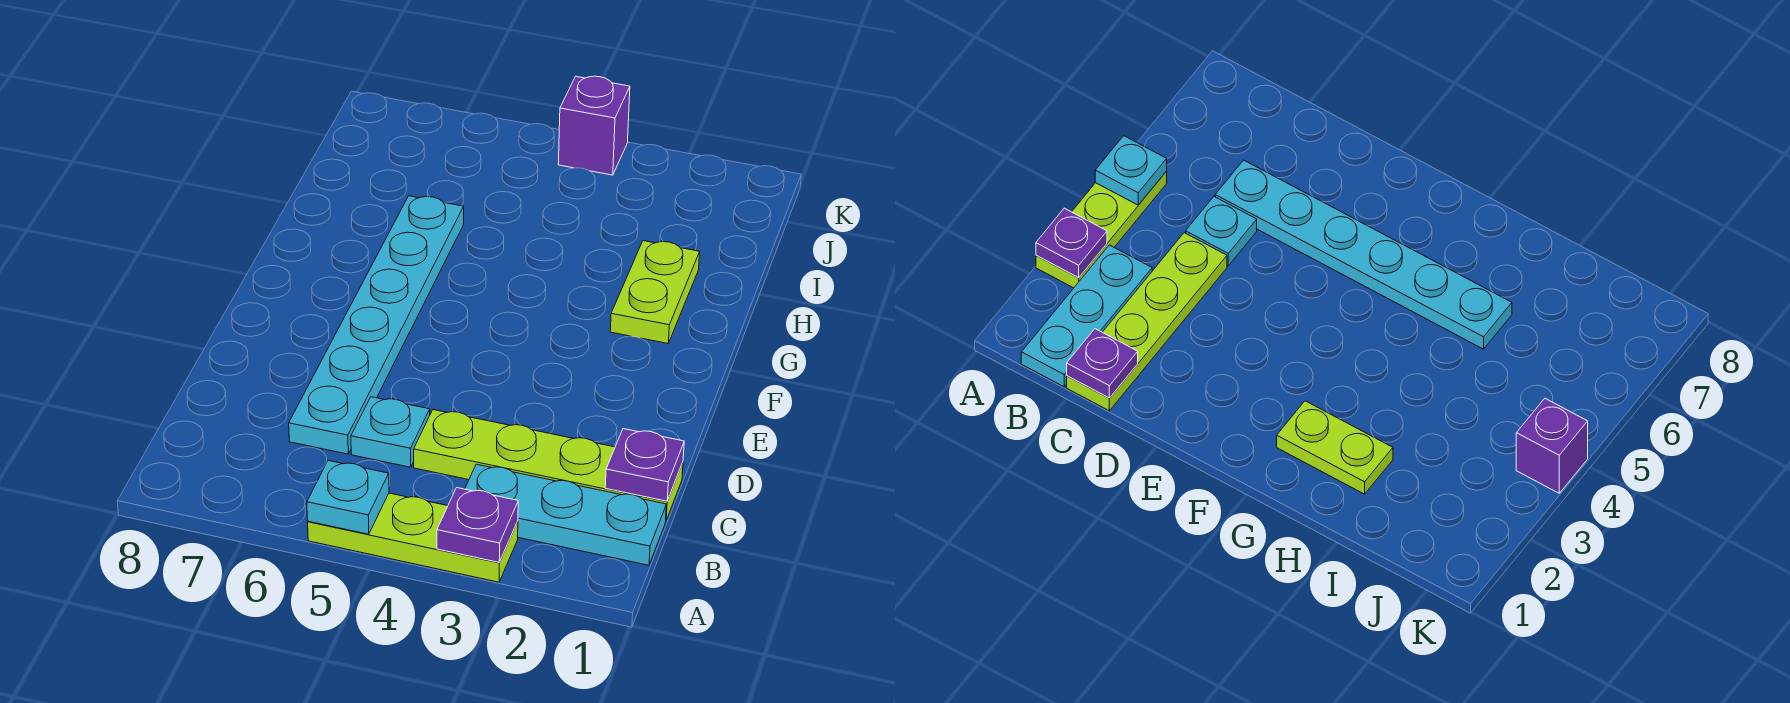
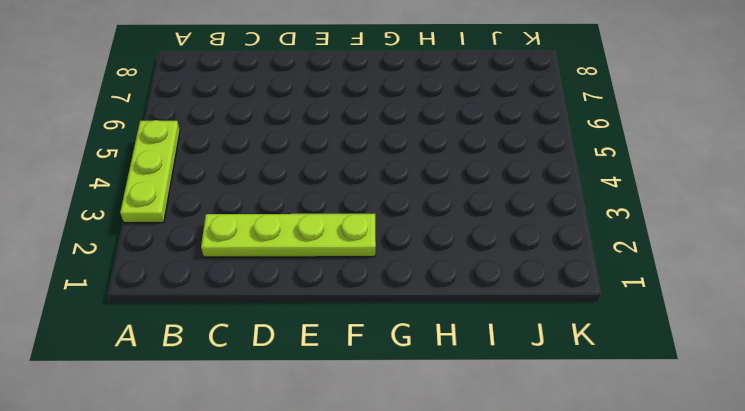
lime 1x4 plate [201,214,376,257] -> lime 1x4 plate turned to [414,410,683,520]
none -> cyan 1x3 plate [465,464,666,565]
none -> cyan 1x1 plate [351,397,430,467]

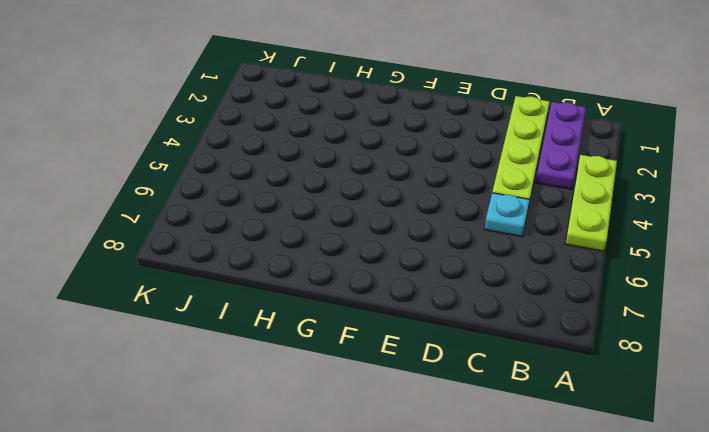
purple 1x3 plate [535,102,586,189] -> cyan 1x3 plate [465,464,666,565]
none -> cyan 1x6 plate [289,196,464,454]
none -> lime 1x2 plate [610,241,700,344]

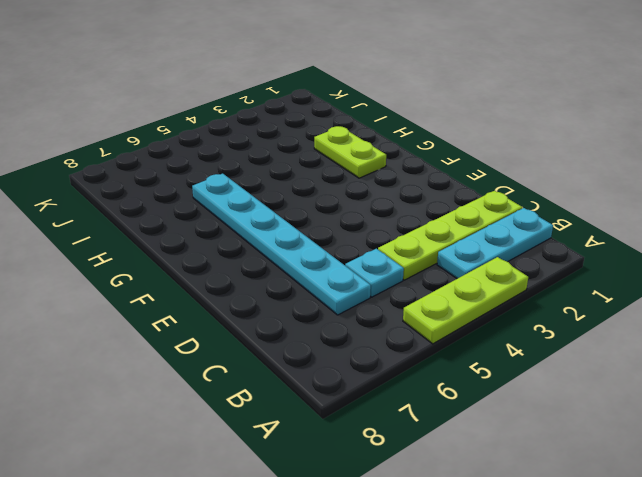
none -> purple 1x1 brick [558,76,630,175]
none -> purple 1x1 plate [437,488,518,562]

